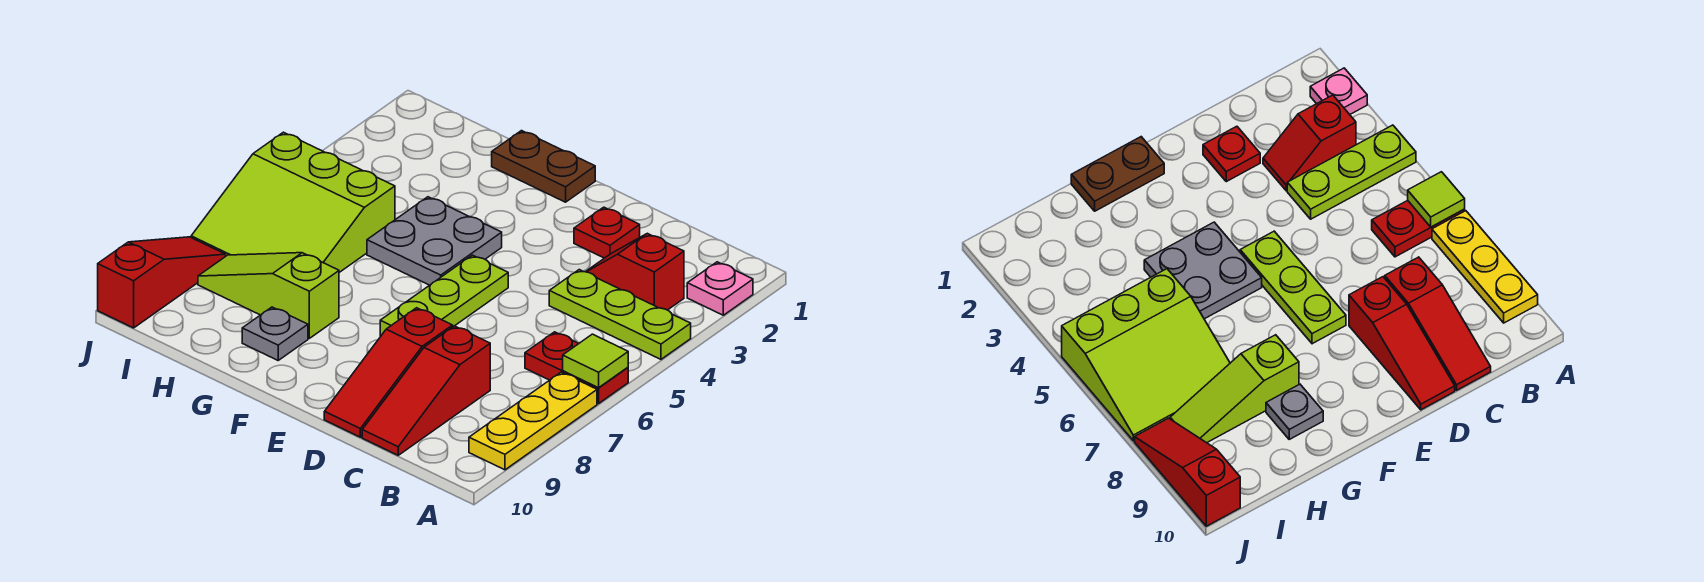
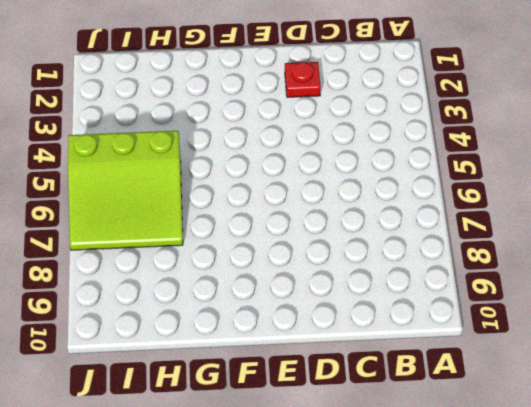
none -> pink 1x1 plate [687,262,753,315]
none -> lime 1x3 plate [549,270,691,359]
none -> red 1x2 plate [525,332,628,404]

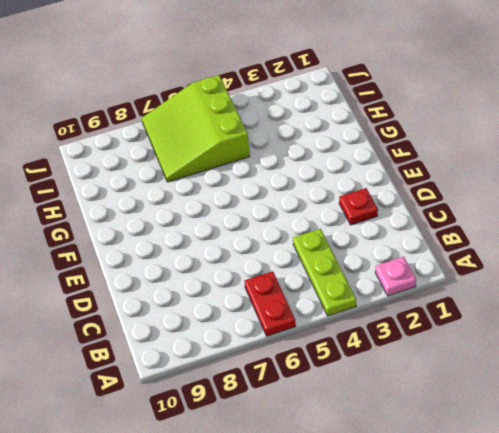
none -> yellow 1x3 plate [469,372,597,470]
none -> red 1x2 slope [586,233,684,310]
none -> red 1x3 slope [362,326,490,455]

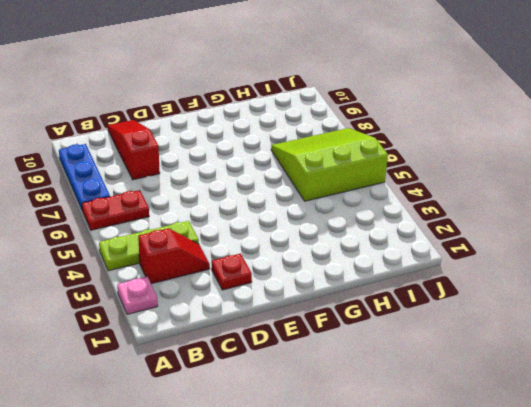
blue 1x3 plate [59,144,110,211] -> yellow 1x3 plate [469,372,597,470]
none -> red 1x3 slope [324,308,453,437]
none -> lime 1x3 plate [380,255,508,336]
none -> brown 1x2 plate [492,131,595,202]

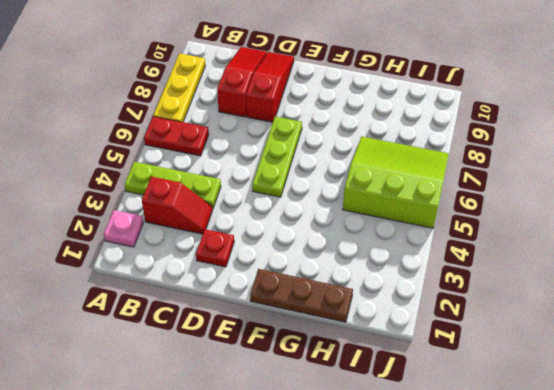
brown 1x3 plate [250,269,353,322] -> brown 1x2 plate [492,131,595,202]
none -> grey 2x2 plate [367,197,502,285]
none -> lime 1x3 slope [198,253,339,338]
none -> grey 1x1 plate [242,307,308,360]

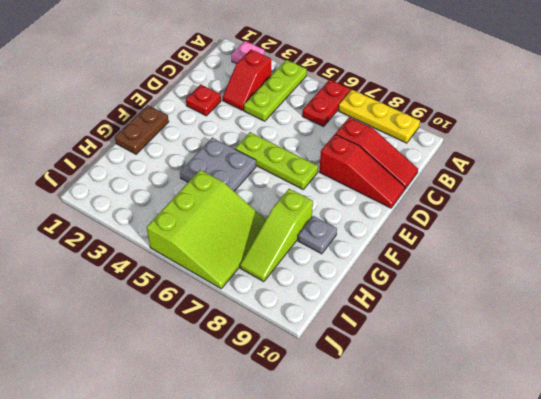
none -> red 1x3 slope [98,237,226,328]
none -> lime 1x1 tile [563,334,628,388]

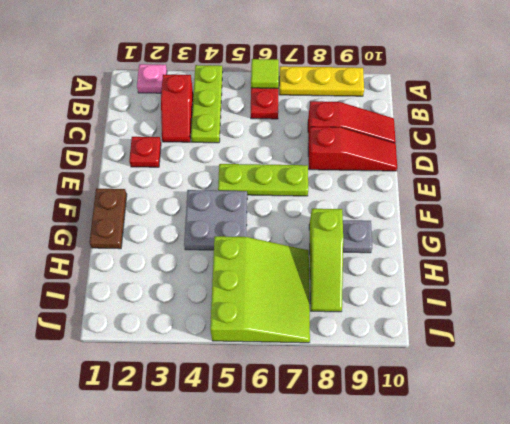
none -> red 1x3 slope [98,237,226,328]

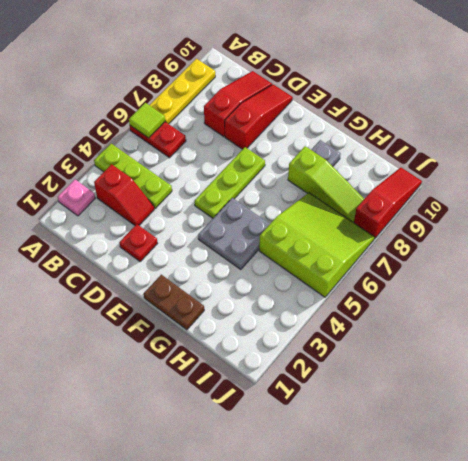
red 1x3 slope [354,167,422,239] -> red 1x3 slope turned to [98,237,226,328]

